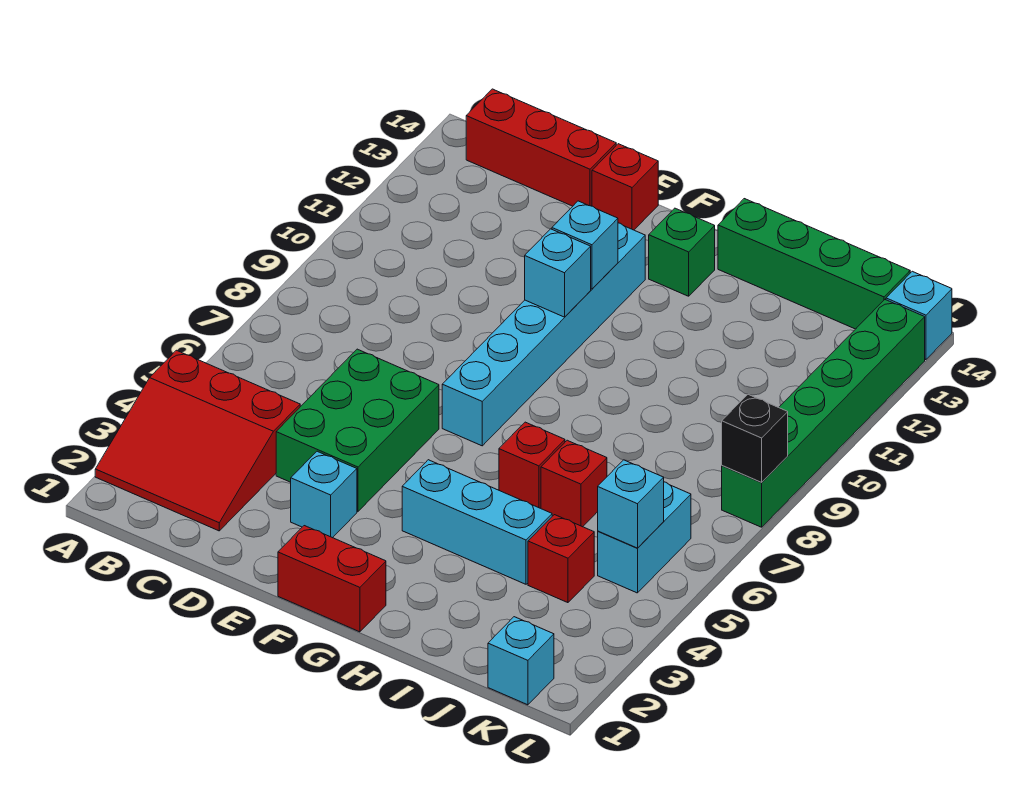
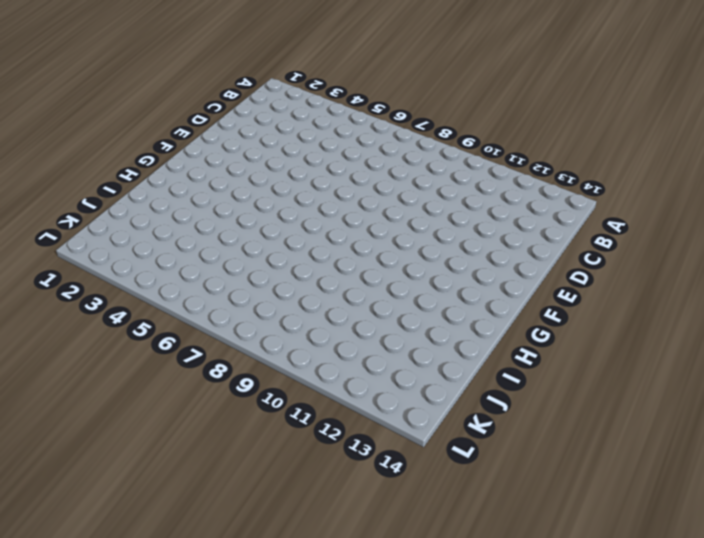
none -> red 3x3 slope [95,350,300,531]
none -> red 1x3 brick [466,89,616,206]
none -> green 2x3 brick [276,349,439,511]

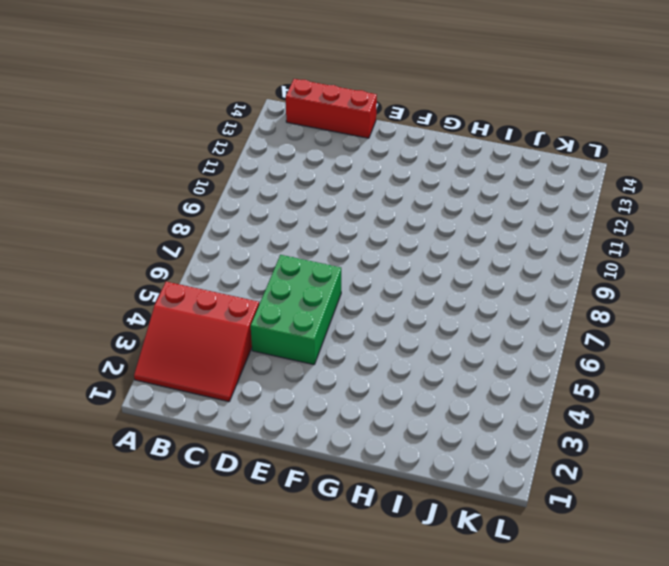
none -> cyan 1x1 brick [291,451,357,538]
none -> red 1x1 brick [592,144,658,230]
none -> red 1x2 brick [278,526,386,632]

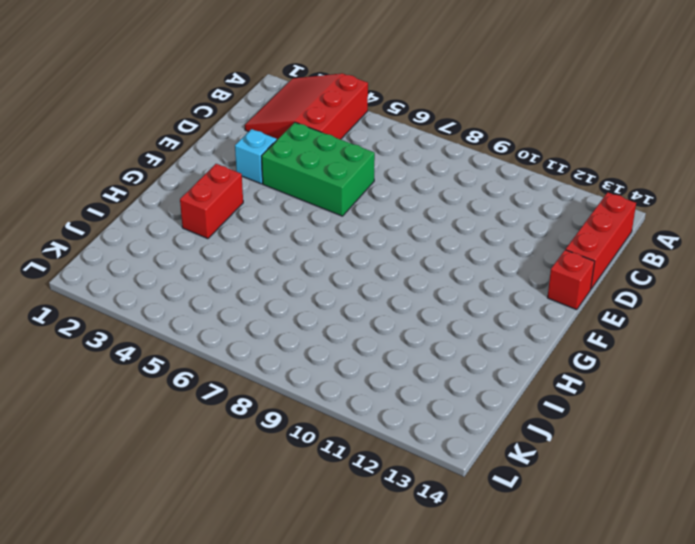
red 1x2 brick [180,164,243,239] -> red 1x2 brick moved to [278,526,386,632]
none -> cyan 1x6 brick [442,223,645,446]
none -> cyan 1x3 brick [402,460,552,584]
none -> green 1x1 brick [649,208,715,296]

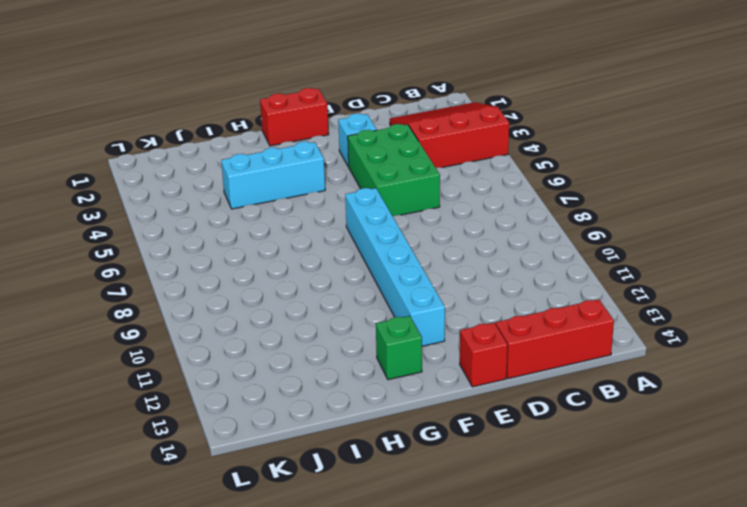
none -> red 1x1 brick [499,422,565,508]
none -> green 1x4 brick [718,199,910,329]
none -> red 1x1 brick [541,440,607,527]

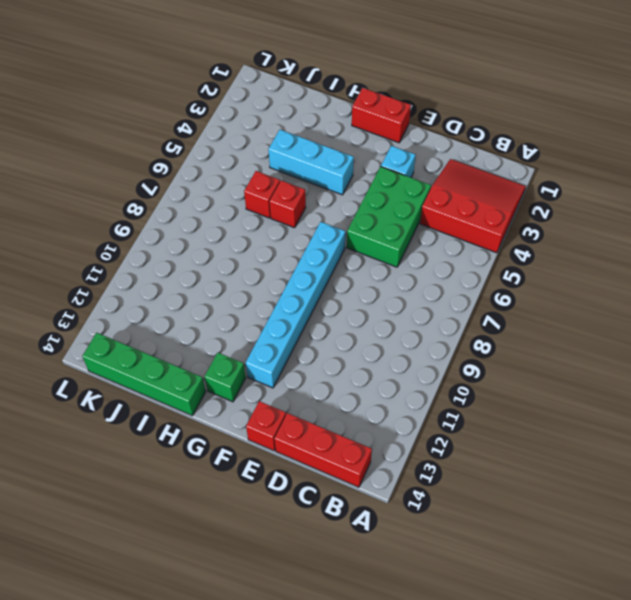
none -> red 1x1 brick [528,515,594,603]
none -> cyan 1x1 brick [488,617,554,705]
none -> cyan 1x2 brick [598,482,691,593]

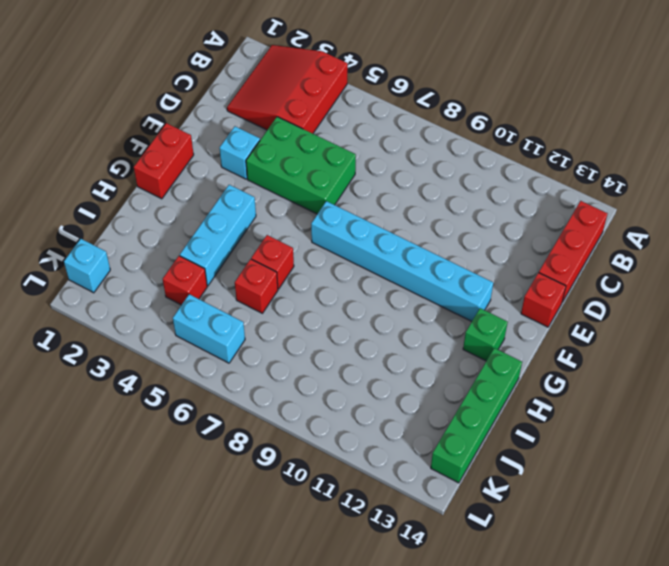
none -> green 1x6 brick [722,300,925,527]
none -> cyan 1x1 brick [886,271,952,360]
none -> cyan 1x1 brick [525,229,591,317]

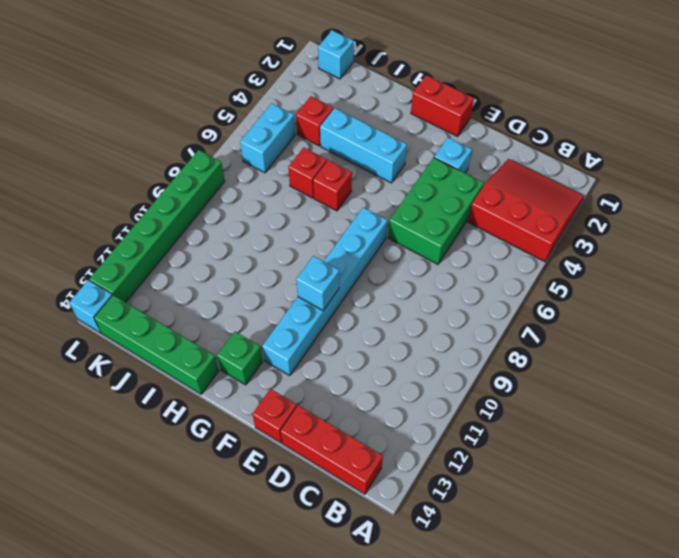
none -> cyan 1x1 brick [552,201,618,289]
none -> cyan 1x1 brick [598,460,664,548]
none -> black 1x1 brick [722,394,788,482]

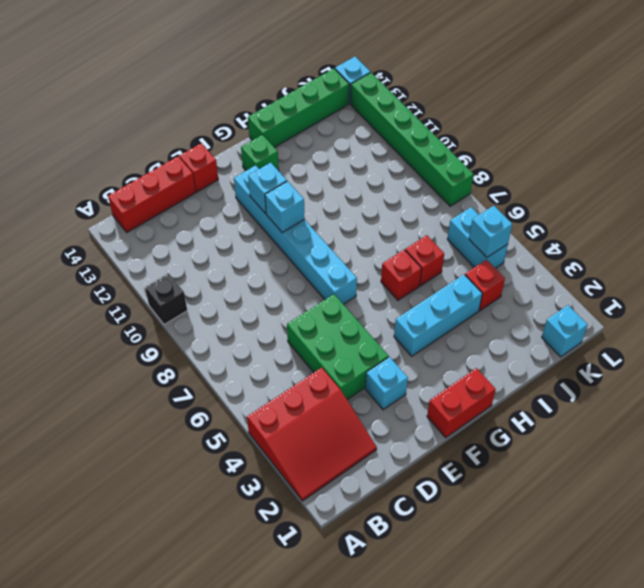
black 1x1 brick [145,273,187,325] -> black 1x1 brick moved to [722,394,788,482]

